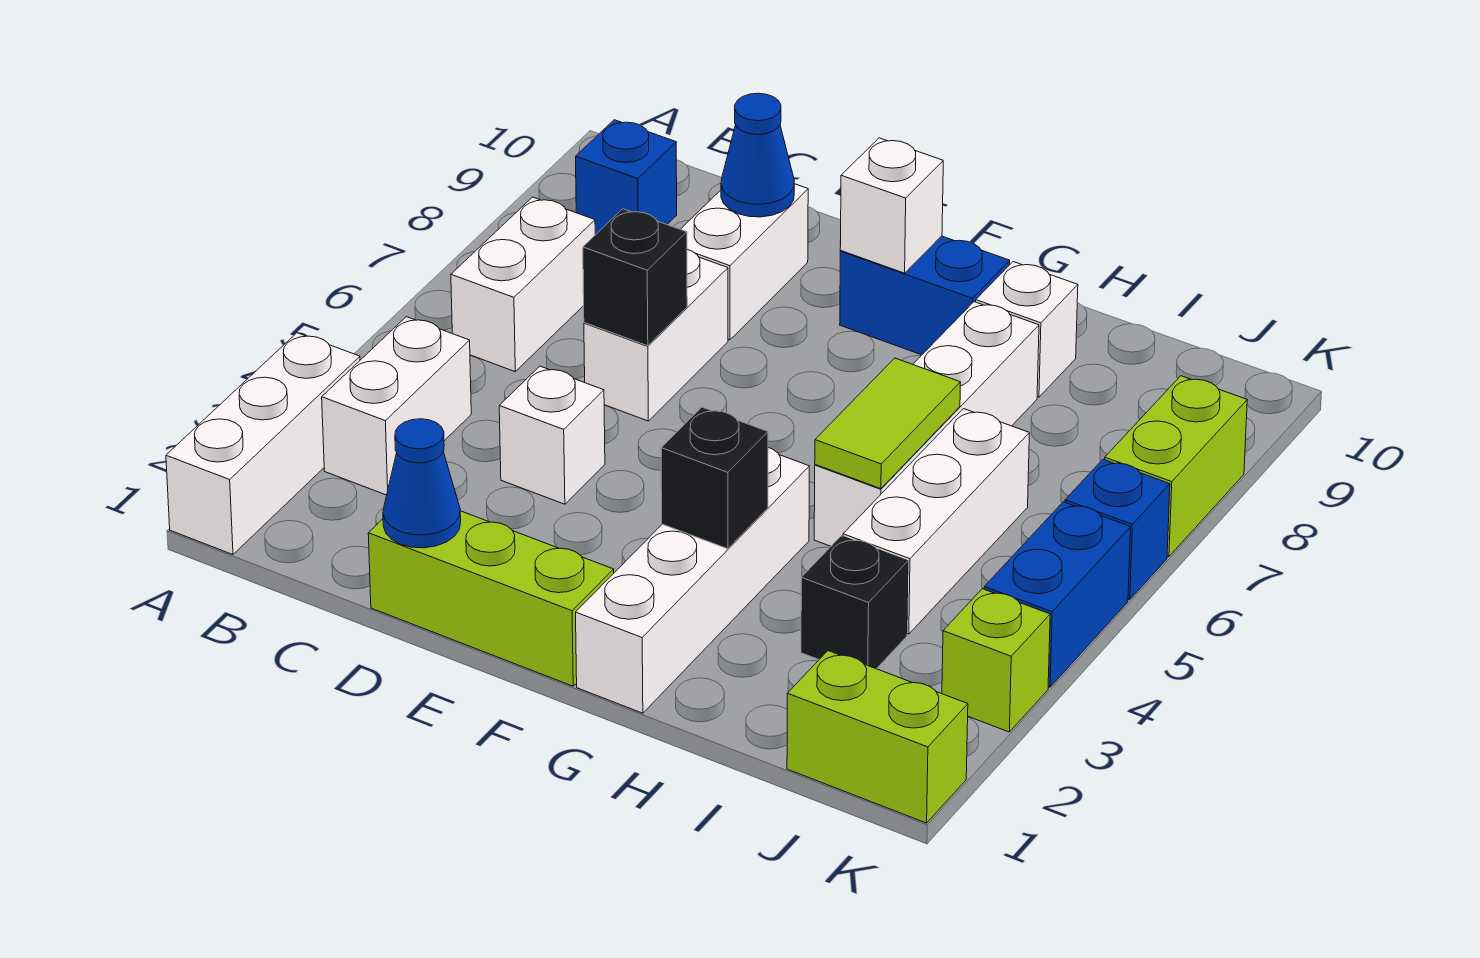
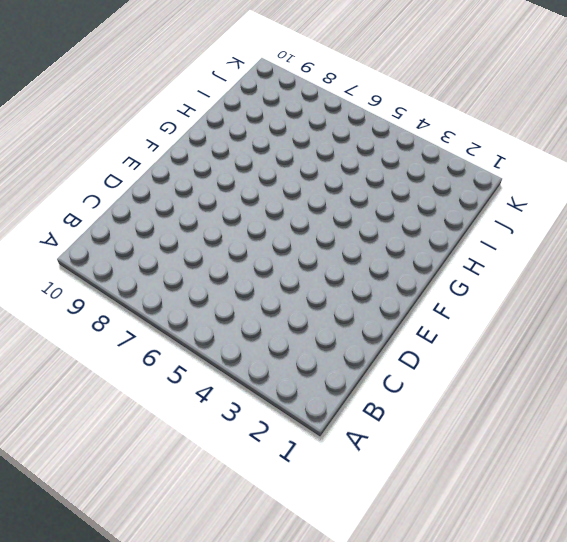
none -> white 1x3 brick [166,333,360,555]
none -> white 1x2 brick [322,317,471,495]
none -> white 1x2 brick [451,197,595,371]

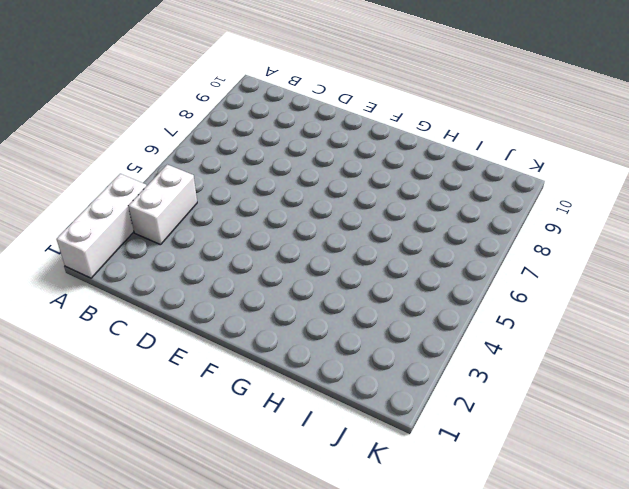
none -> white 1x2 brick [451,197,595,371]
none -> blue 1x1 brick [576,120,677,235]
none -> lime 1x3 brick [368,511,614,686]

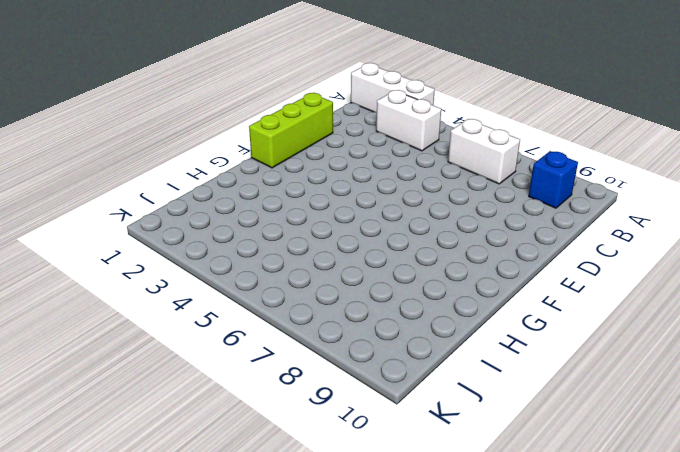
none -> white 1x1 brick [499,366,605,504]
none -> white 1x2 brick [584,250,728,421]
none -> white 1x2 brick [681,184,808,340]

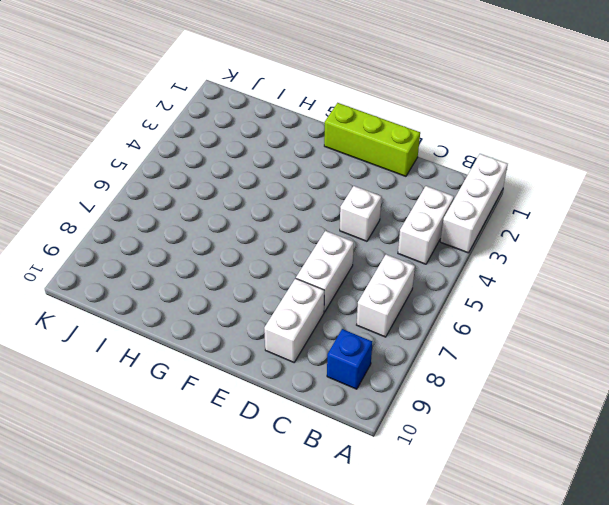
none -> blue 1x2 brick [840,236,1010,355]
none -> white 1x4 brick [576,448,809,713]
none -> white 1x4 brick [814,302,1039,546]

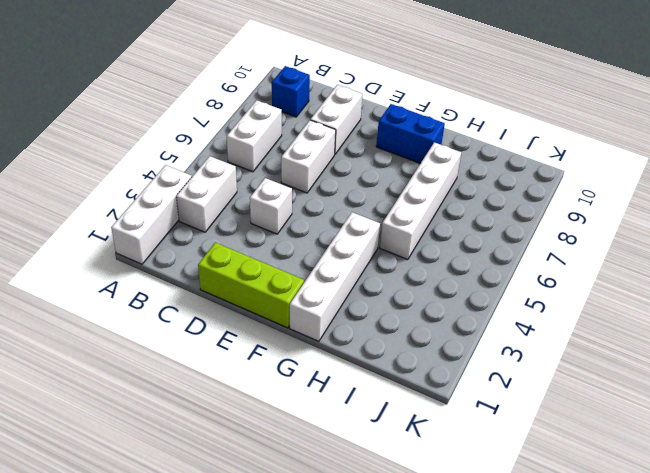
none -> white 1x1 brick [976,262,1078,397]
none -> black 1x1 brick [801,536,908,669]
none -> white 1x3 brick [843,409,1029,634]

